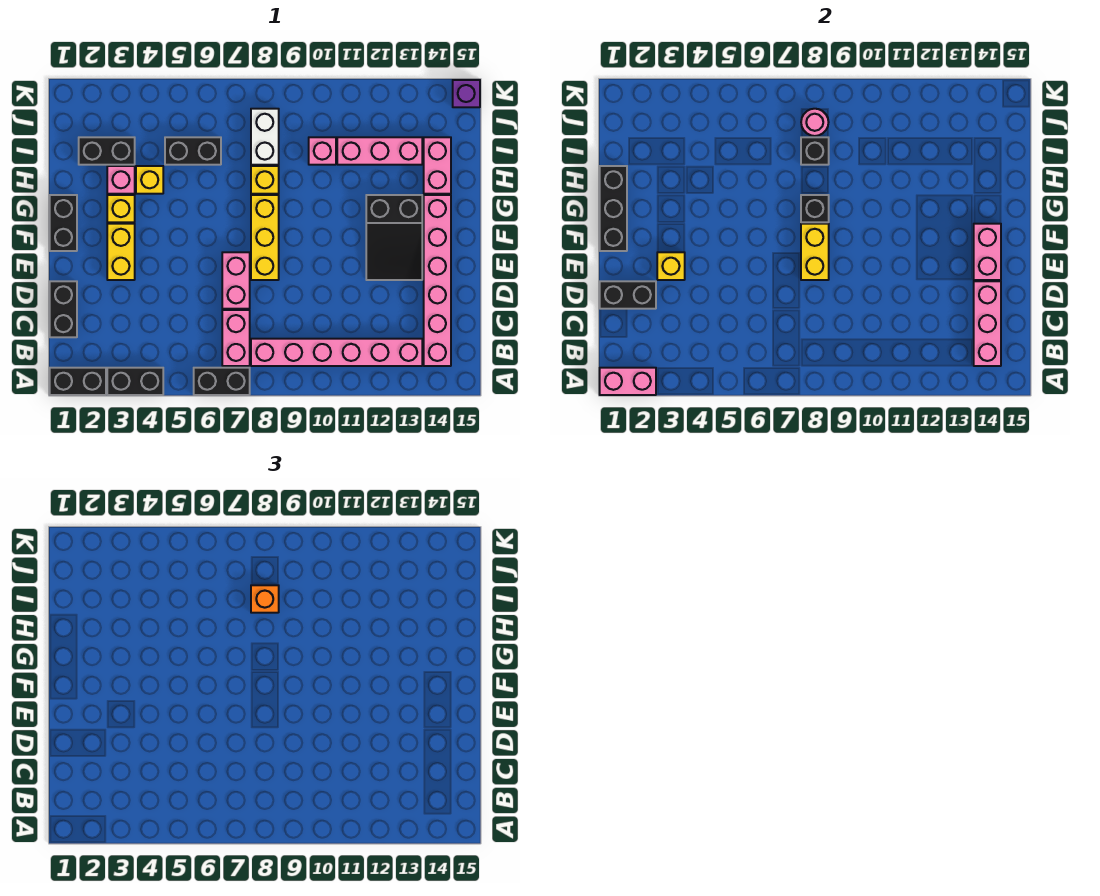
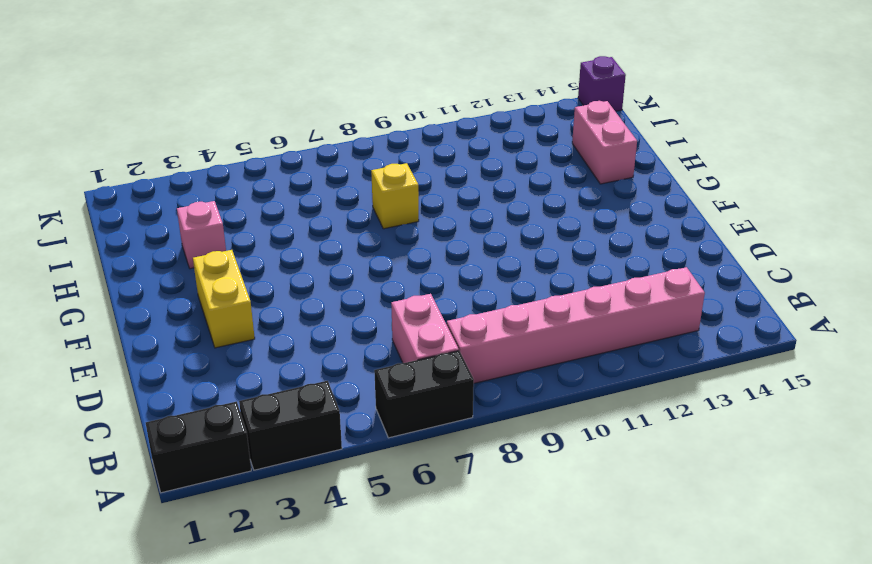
none -> pink 1x6 brick [424,195,451,366]
none -> black 1x2 brick [50,281,77,337]
none -> pink 1x2 brick [222,252,250,309]
none -> yellow 1x3 brick [251,195,279,280]

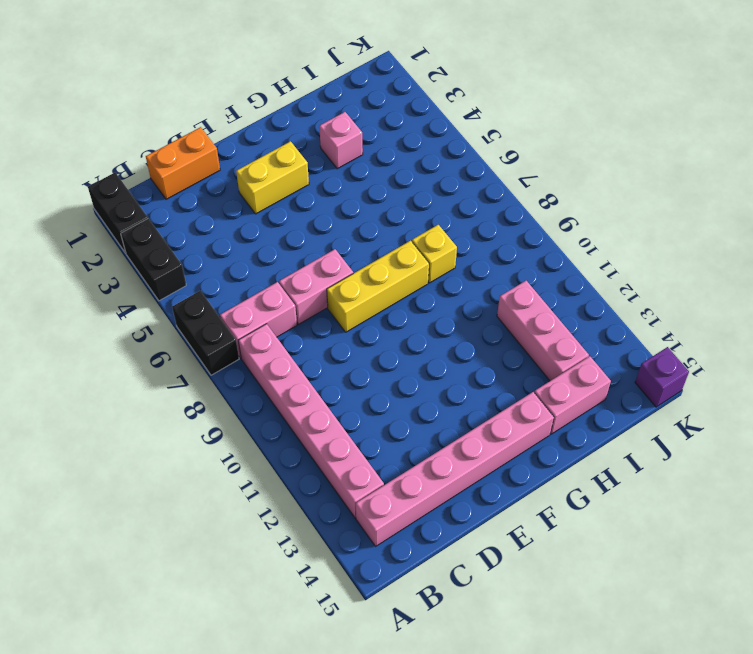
orange 1x2 brick [146,127,220,199] -> black 1x2 brick [50,281,77,337]
none -> black 2x3 slope [366,195,422,280]
none -> black 1x2 brick [50,195,77,251]
none -> yellow 1x1 brick [107,195,135,222]
none -> yellow 1x1 brick [136,166,163,194]

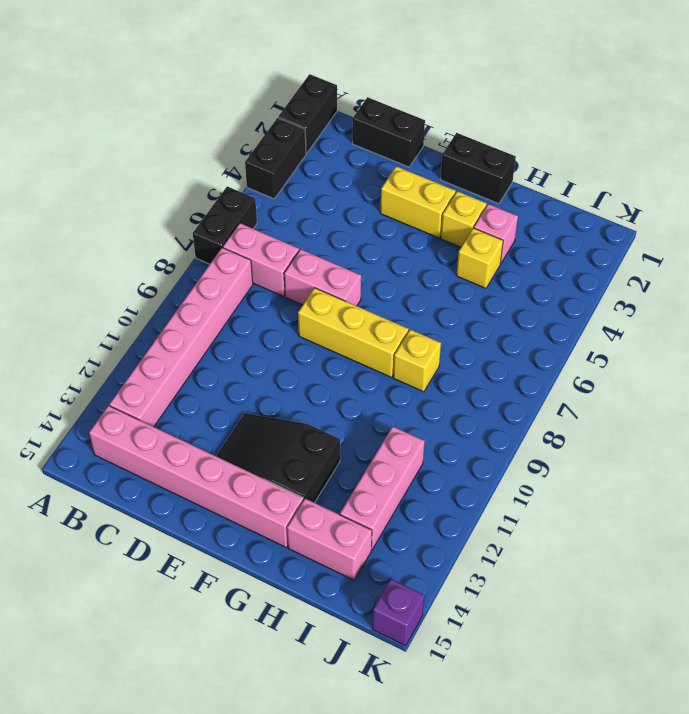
none -> black 1x2 brick [79,137,135,165]
none -> black 1x2 brick [165,137,221,165]
none -> white 1x2 brick [251,109,279,165]
none -> pink 1x1 brick [309,137,336,165]

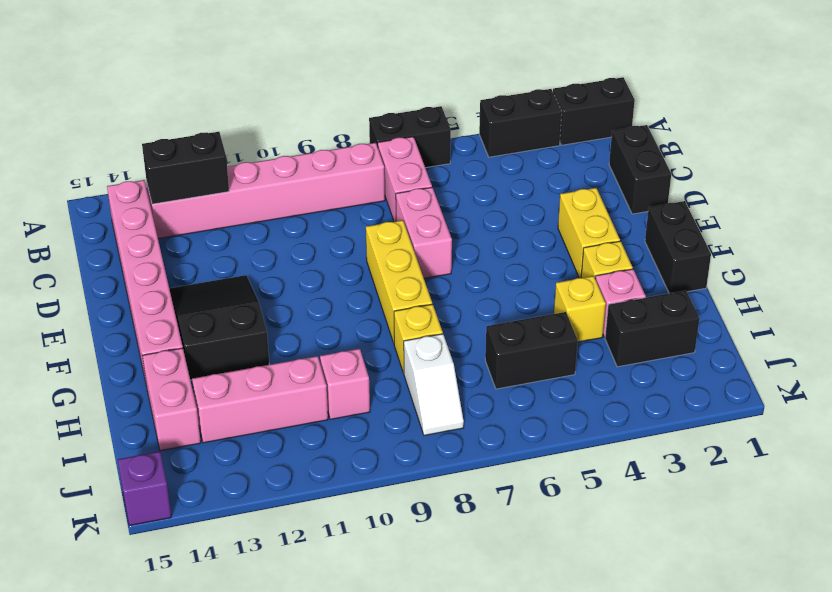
black 1x2 brick [142,132,229,204] -> black 1x2 brick moved to [600,281,656,309]
white 1x2 slope [404,334,464,435] -> white 1x2 brick [251,109,279,165]
none -> pink 1x2 brick [600,368,656,395]
none -> pink 1x3 brick [974,281,1001,366]
none -> yellow 1x1 brick [657,252,685,280]
none -> yellow 1x2 brick [801,224,829,280]

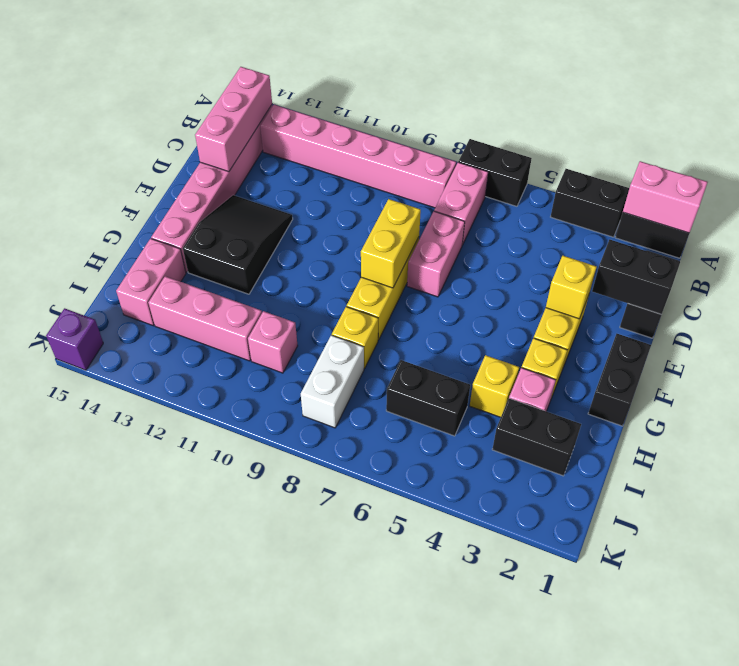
none -> pink 1x2 brick [974,224,1001,280]
none -> black 1x3 brick [600,166,627,251]
none -> black 1x1 brick [801,195,829,222]
none -> black 1x1 brick [801,137,829,165]

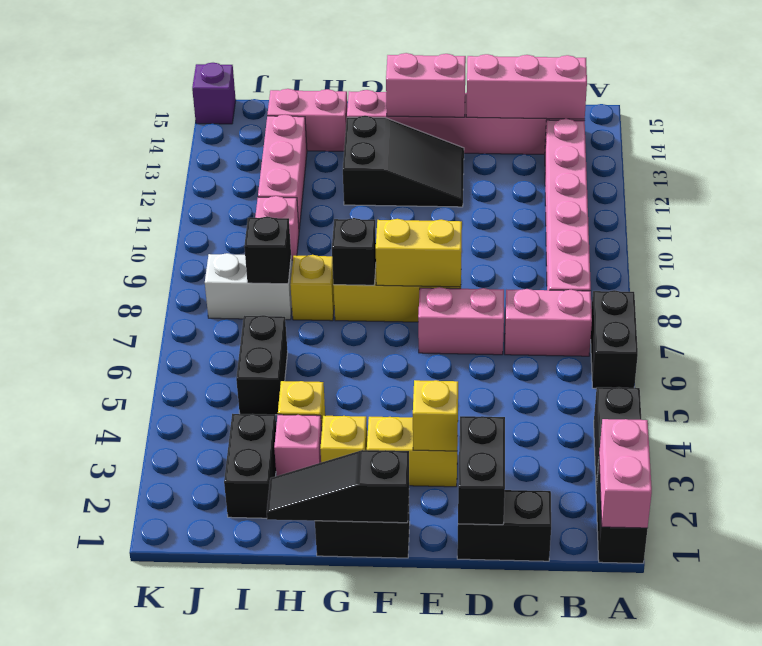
black 1x3 slope [267,450,409,523] -> black 1x3 brick [600,166,627,251]
none -> pink 1x1 round brick [801,109,829,136]
none -> orange 1x1 brick [251,585,279,613]

